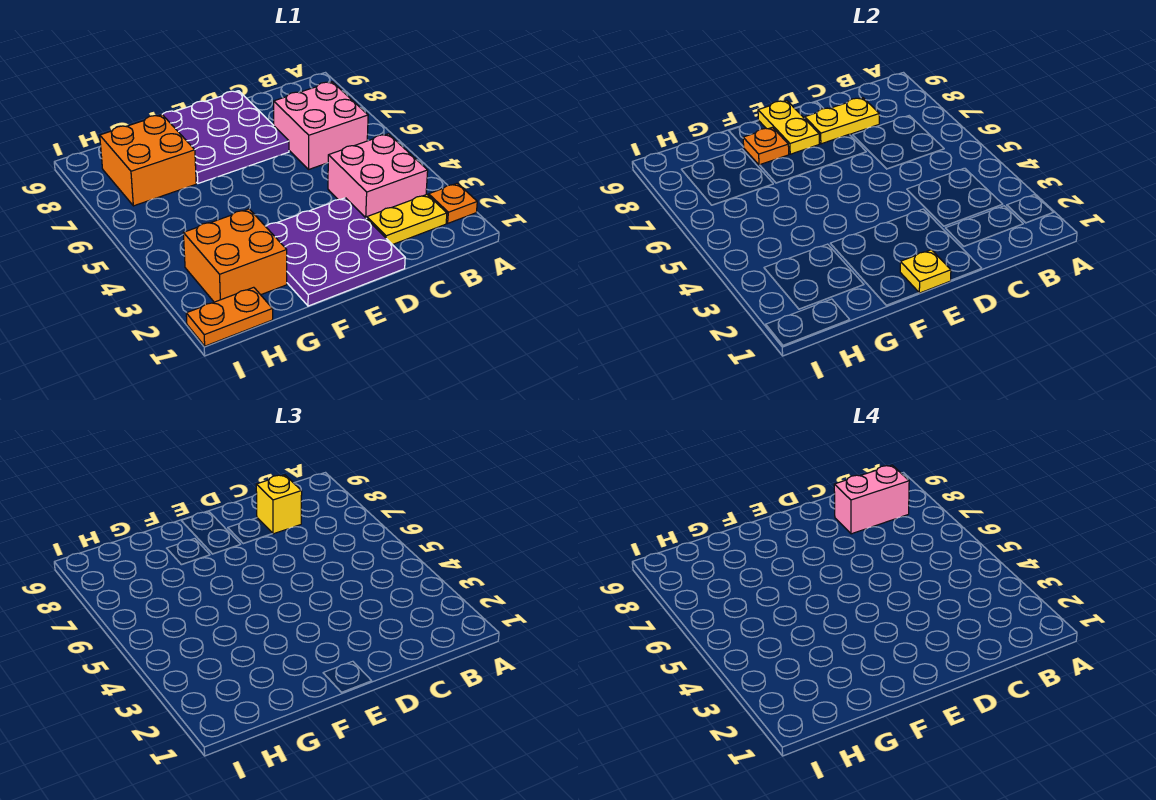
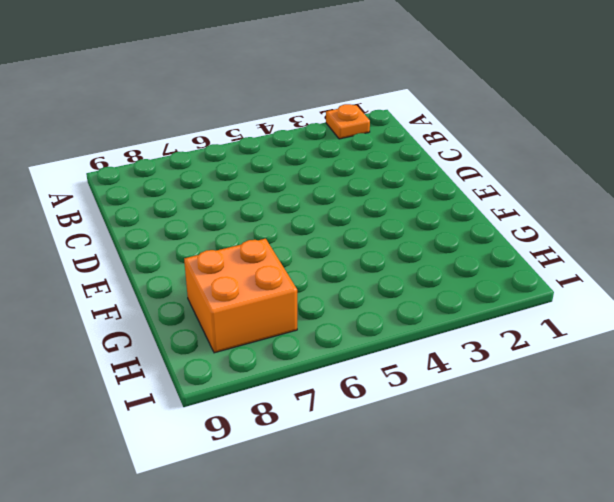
none -> yellow 1x2 plate [367,195,447,245]
none -> pink 2x2 brick [328,134,428,219]
none -> pink 2x2 brick [274,82,368,169]

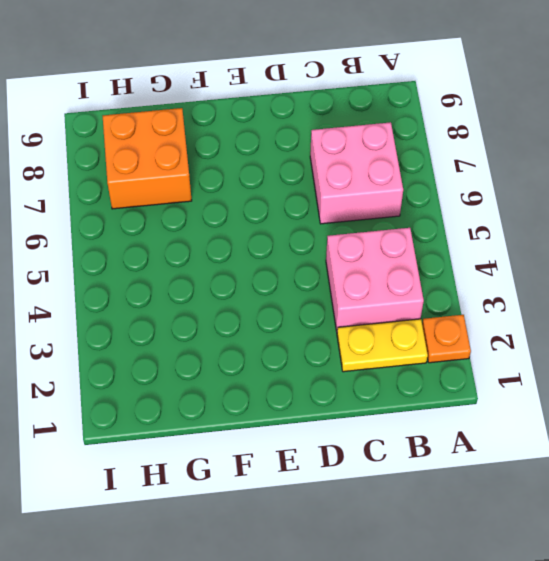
none -> purple 3x3 plate [266,198,405,306]
none -> purple 3x3 plate [162,91,289,183]
none -> orange 2x2 brick [183,209,287,302]

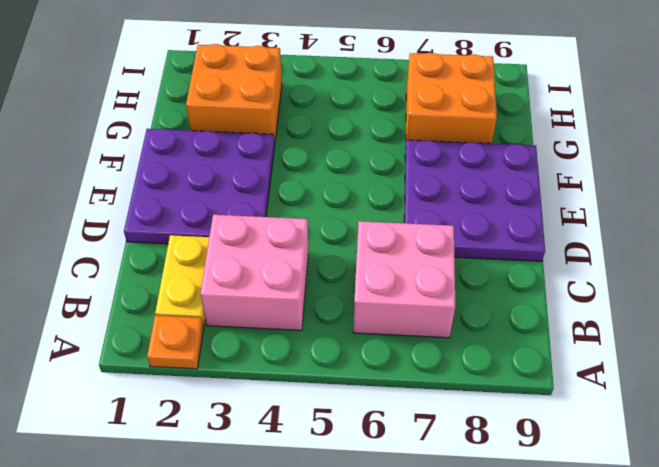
none -> orange 1x2 plate [186,287,273,346]
none -> yellow 1x2 plate [804,98,879,144]
none -> yellow 1x1 plate [900,250,951,293]

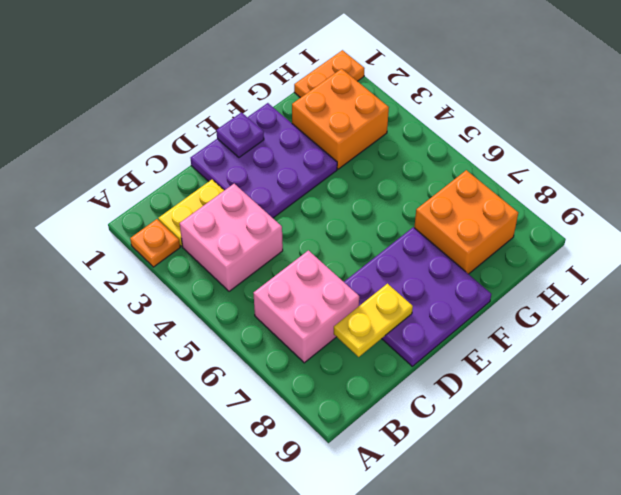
purple 1x1 plate [216,113,264,157] -> yellow 1x1 plate [900,250,951,293]
none -> yellow 1x2 plate [758,100,819,154]
none -> orange 1x1 plate [743,127,789,165]
none -> yellow 1x1 brick [256,475,302,534]

